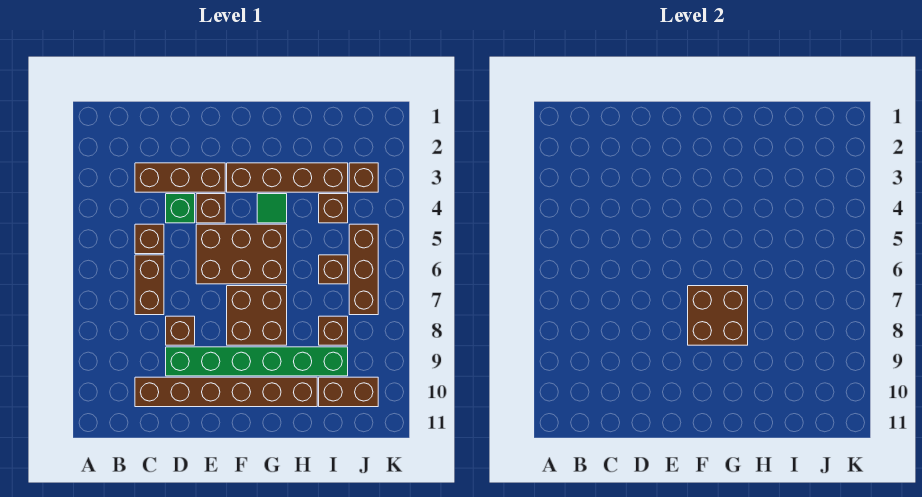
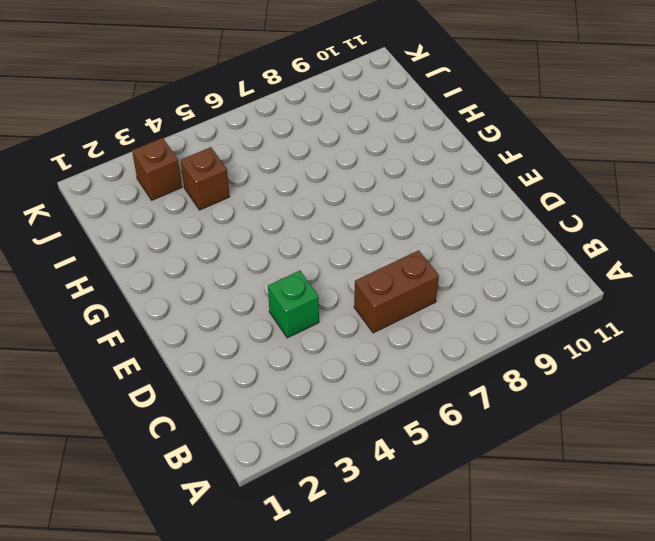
none -> brown 1x3 brick [135,163,225,192]
none -> brown 1x1 brick [135,224,164,254]
none -> brown 1x6 brick [135,377,317,407]

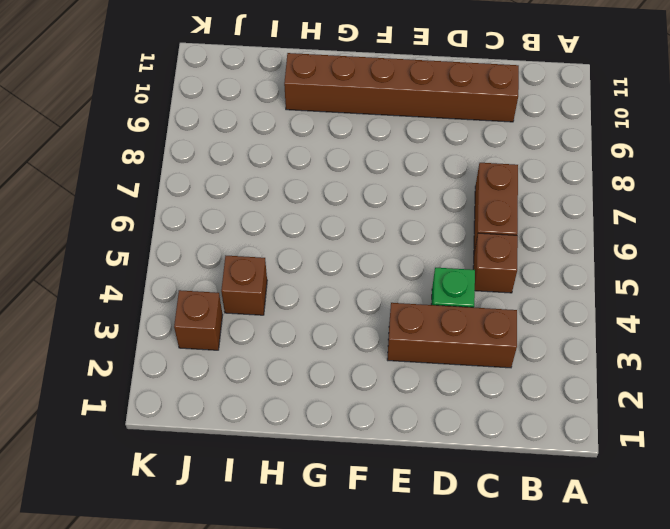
none -> brown 1x1 brick [166,316,195,345]
none -> green 1x6 brick [166,347,348,376]
none -> brown 1x1 brick [196,194,225,223]

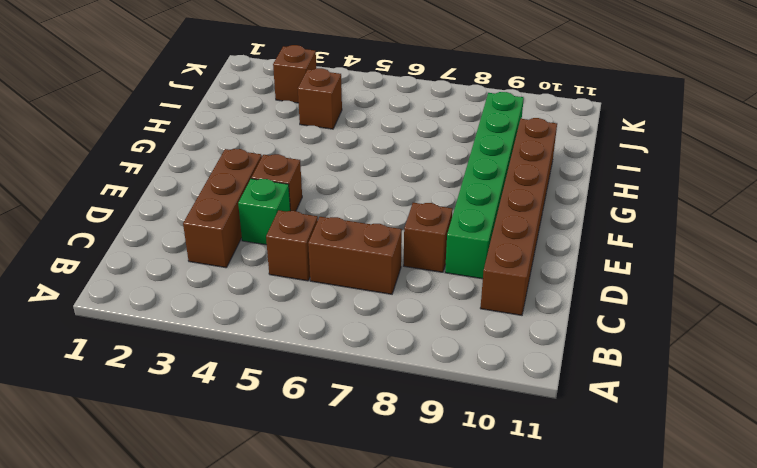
none -> brown 2x3 brick [196,224,287,284]
none -> brown 1x4 brick [227,163,348,192]
none -> brown 2x2 brick [227,286,287,345]

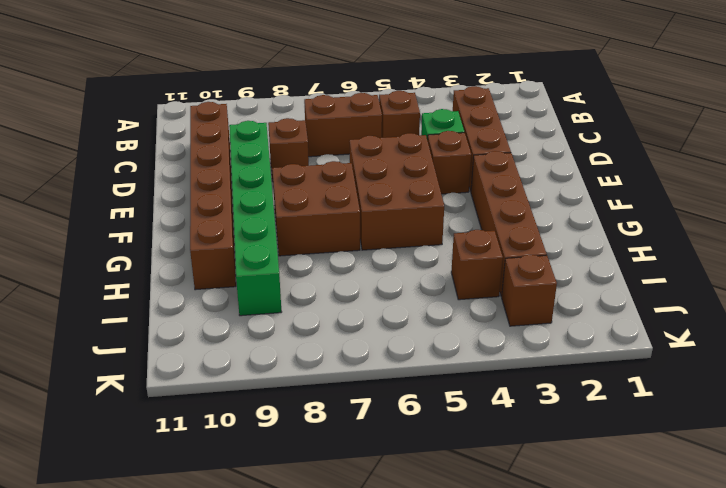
none -> green 1x1 tile [257,194,287,223]
none -> brown 1x1 brick [319,255,348,284]
none -> brown 1x1 brick [319,316,348,345]

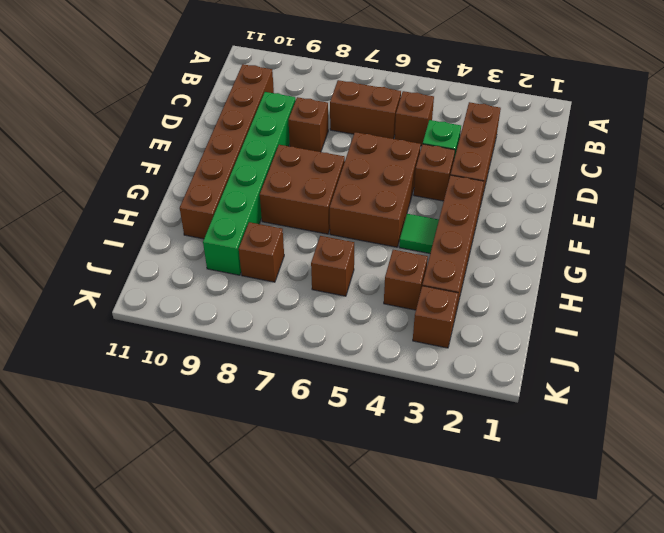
none -> brown 1x2 brick [319,377,378,407]
none -> brown 1x3 brick [349,224,378,315]
none -> brown 2x2 brick [688,286,748,345]

